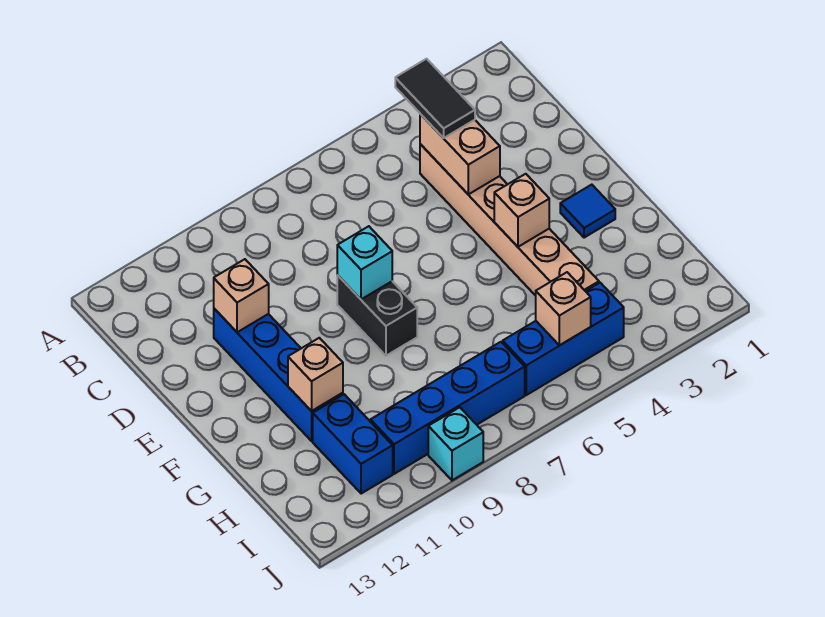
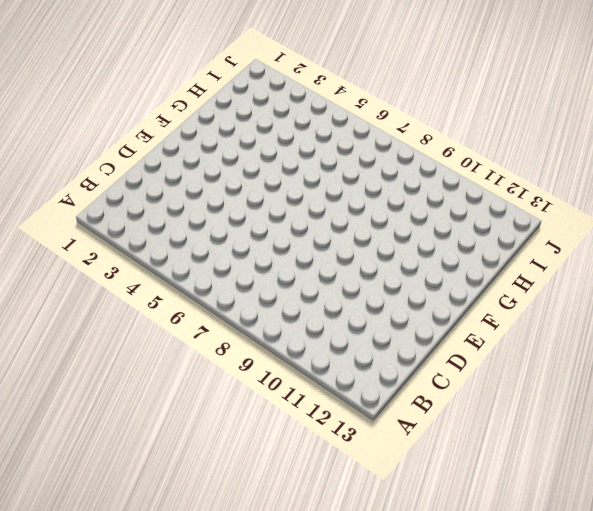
none -> tan 1x6 brick [420,144,599,296]
none -> blue 1x4 brick [214,309,343,441]
none -> black 1x2 brick [337,275,417,356]

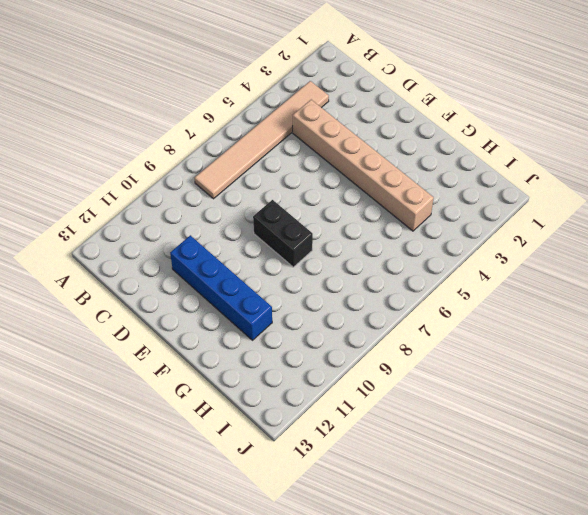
tan 1x6 tile [195,81,329,199] -> none
none -> blue 1x1 tile [560,185,615,238]
none -> blue 1x2 brick [313,394,393,494]
none -> blue 1x3 brick [503,283,624,395]

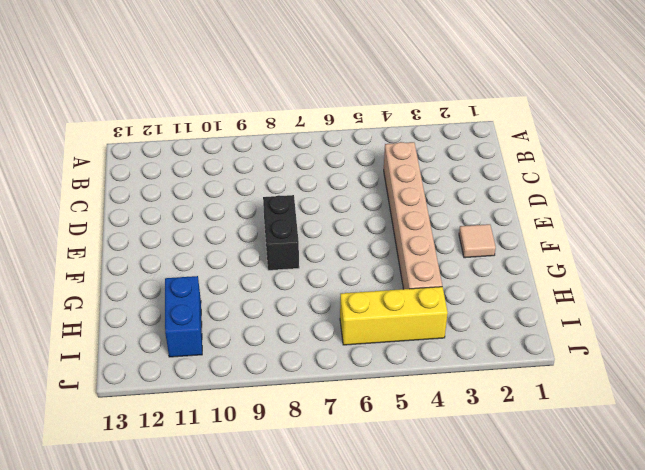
tan 1x1 tile [459,224,496,258] -> blue 1x1 tile [560,185,615,238]
yellow 1x3 brick [340,287,448,345] -> blue 1x3 brick [503,283,624,395]
none -> blue 1x4 brick [214,309,343,441]
none -> blue 1x4 brick [371,342,525,474]
none -> cyan 1x1 brick [428,407,483,480]

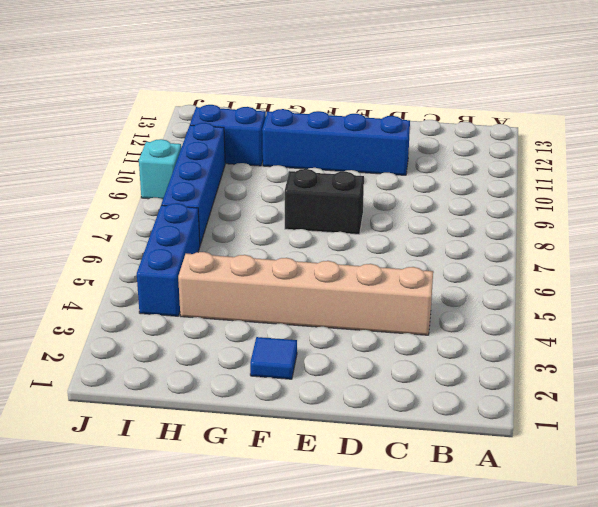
none -> tan 1x2 brick [420,114,500,194]
none -> tan 1x1 brick [214,259,269,332]
none -> cyan 1x1 brick [337,226,392,299]

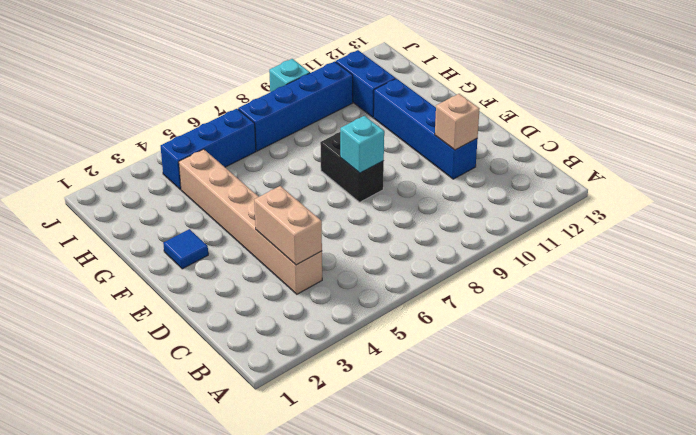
none -> tan 1x1 brick [494,174,549,247]
none -> tan 1x1 brick [288,338,343,411]
none -> tan 1x1 brick [536,272,591,345]

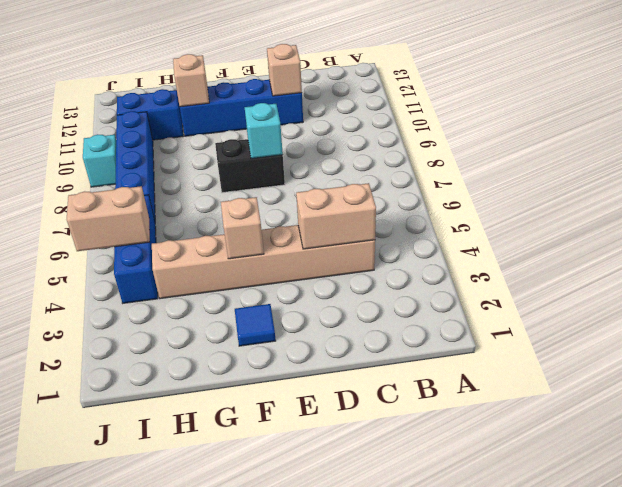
tan 1x2 brick [67,186,150,251] -> tan 1x1 brick [536,272,591,345]
none -> black 1x2 tile [395,59,475,138]

